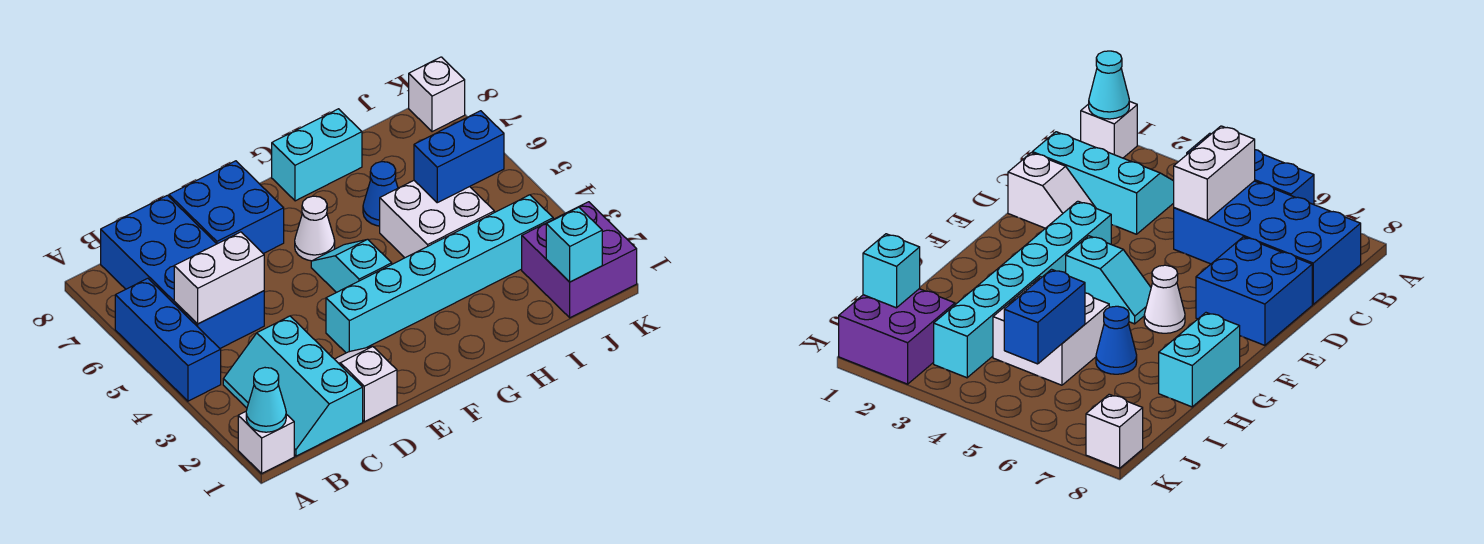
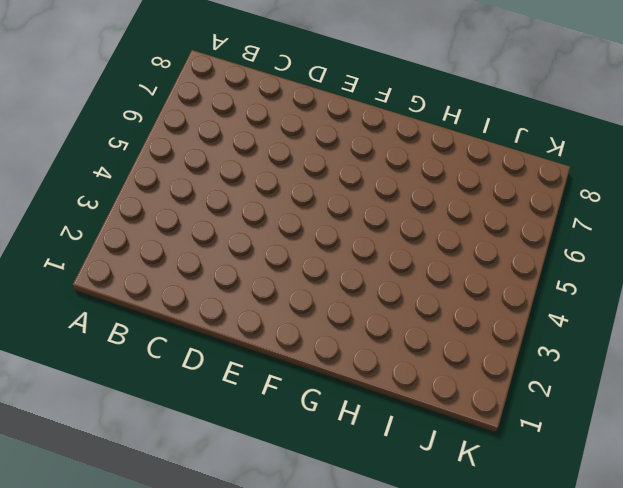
none -> white 1x1 brick [238,412,294,473]
none -> blue 1x3 brick [115,278,221,401]
none -> cyan 2x3 slope [223,316,363,456]

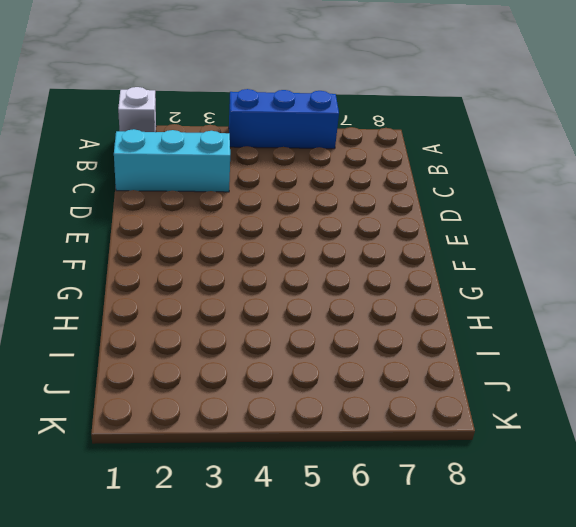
none -> blue 2x4 brick [101,195,264,348]
none -> white 1x2 slope [335,346,397,422]
none -> blue 2x2 brick [169,161,284,254]

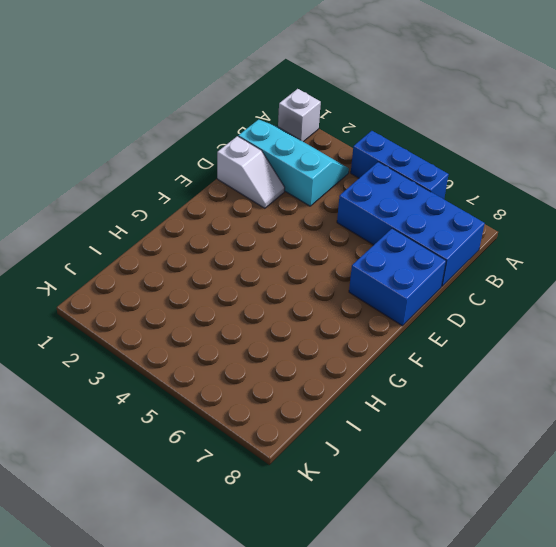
none -> cyan 1x6 brick [326,195,553,353]
none -> cyan 1x2 slope [311,239,392,293]
none -> white 1x1 cone [295,196,335,261]

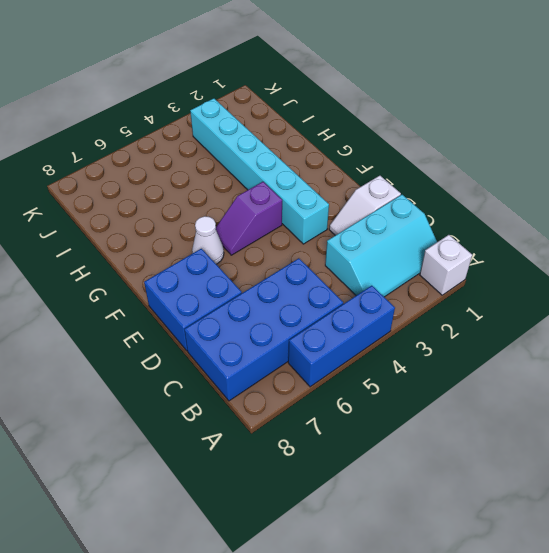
purple 1x2 slope [216,182,282,255] -> cyan 1x2 slope [311,239,392,293]
none -> cyan 1x2 brick [272,109,362,201]
none -> white 2x2 brick [380,181,494,258]
none -> blue 1x1 cone [363,162,398,226]

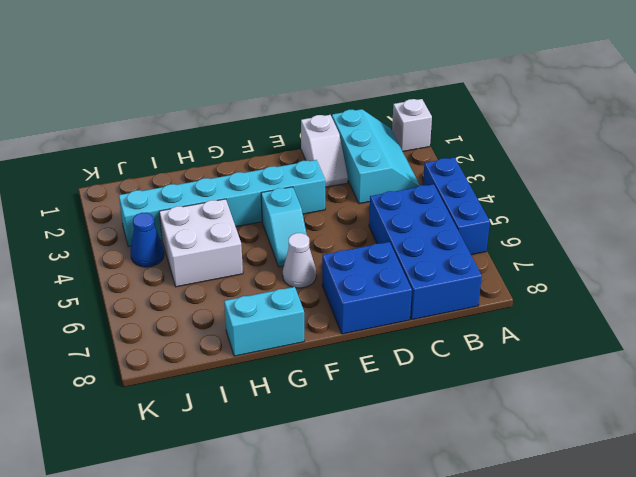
blue 1x1 cone [131,213,164,267] -> blue 1x1 cone moved to [363,162,398,226]
none -> purple 2x2 brick [522,202,637,318]
none -> white 1x1 brick [409,57,465,132]
none -> cyan 1x1 cone [246,368,286,432]

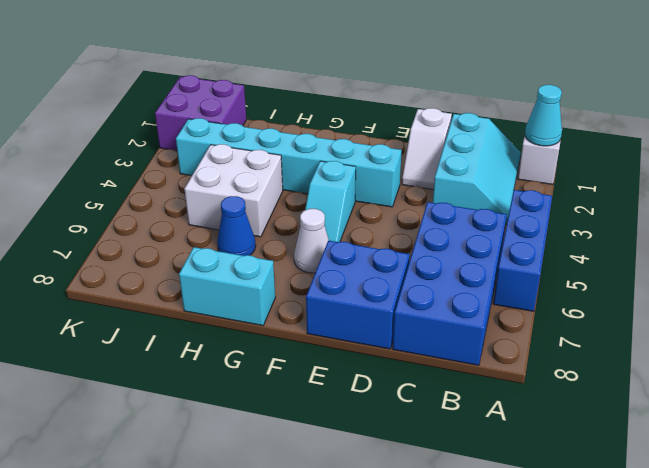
none -> white 1x1 brick [409,57,465,132]
none -> white 1x2 brick [174,232,264,324]
none -> blue 1x2 brick [414,111,504,203]

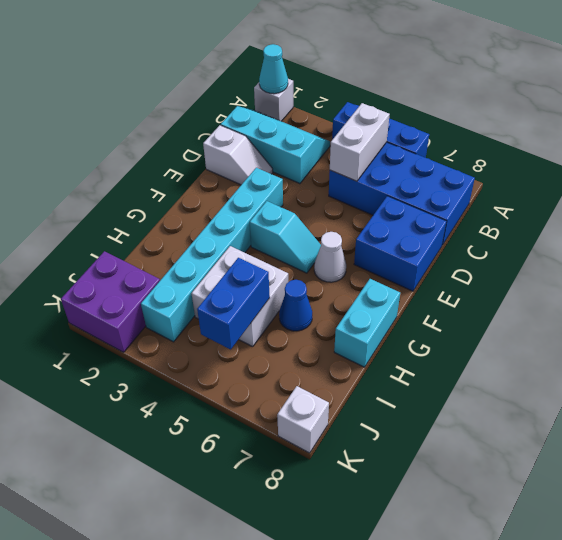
none -> cyan 1x1 brick [546,207,602,282]

